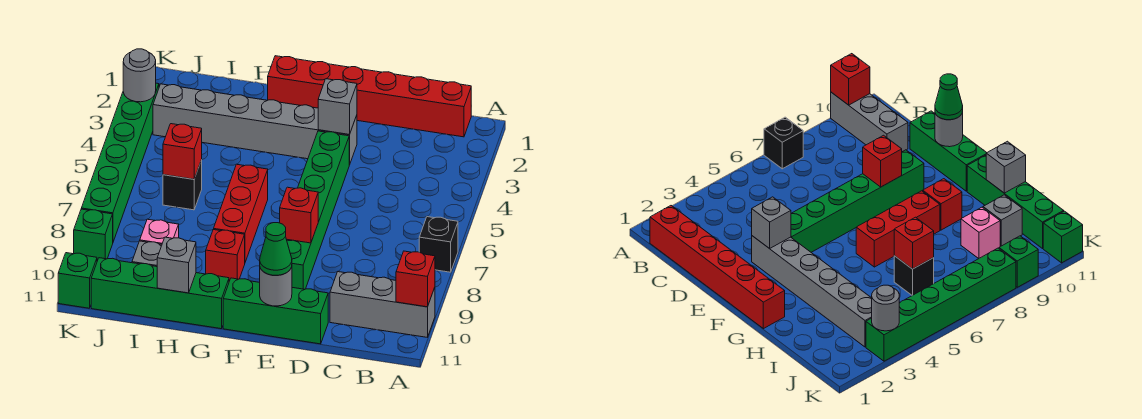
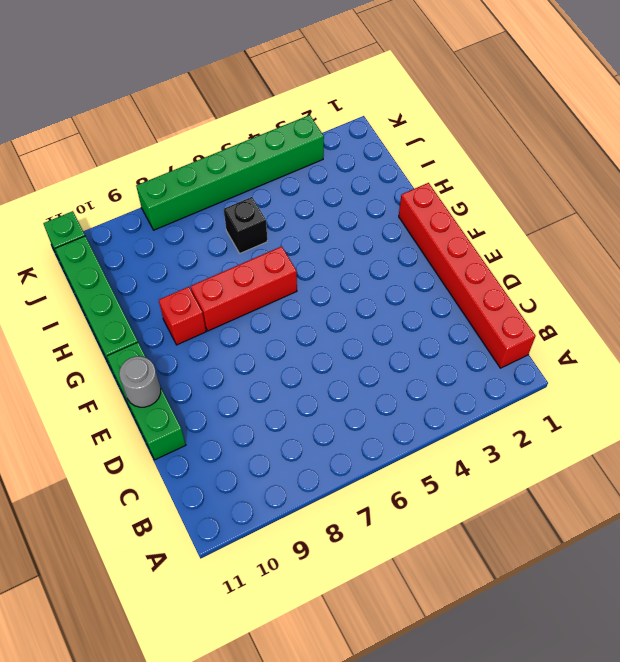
none -> black 1x1 brick [419,217,458,272]
none -> grey 1x3 brick [330,272,435,337]
none -> grey 1x6 brick [153,84,357,165]

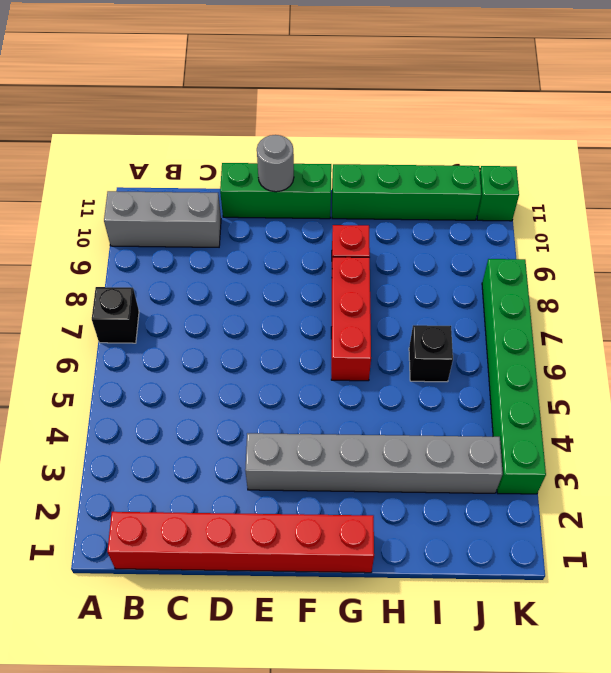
none -> green 1x6 brick [287,131,349,289]
none -> pink 1x1 brick [140,219,179,244]
none -> grey 1x1 brick [132,241,162,267]

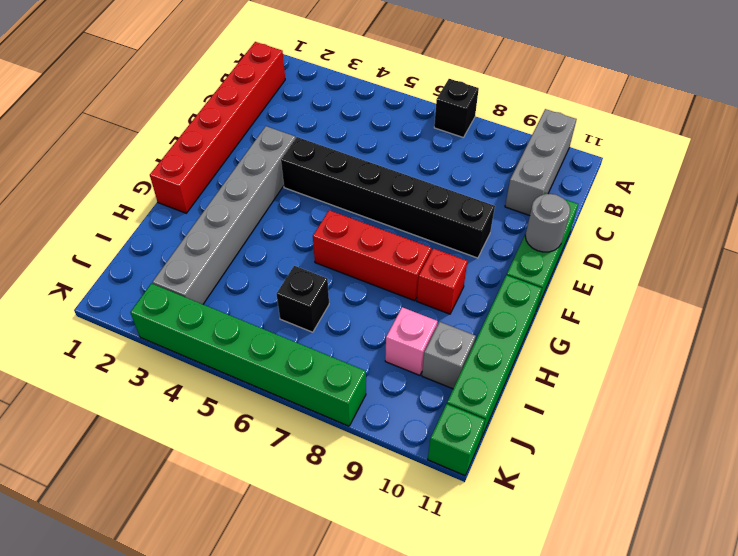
black 1x6 brick [281,137,495,258] -> green 1x6 brick [287,131,349,289]
none -> green 1x1 brick [74,209,113,261]
none -> red 1x1 brick [396,251,435,307]
none -> grey 1x1 brick [318,79,357,135]

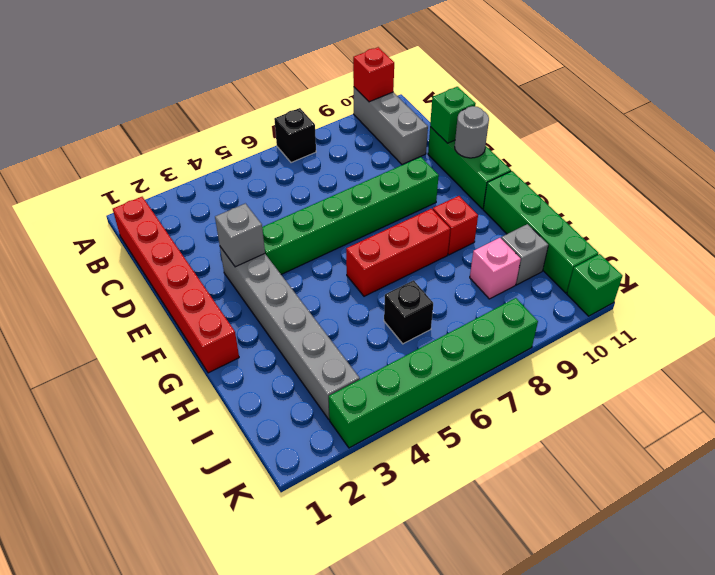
green 1x1 brick [430,87,476,143] -> green 1x1 brick moved to [74,209,113,261]
none -> red 1x1 brick [280,187,318,243]
none -> grey 1x1 brick [157,237,196,293]
none -> red 1x1 brick [163,124,202,179]

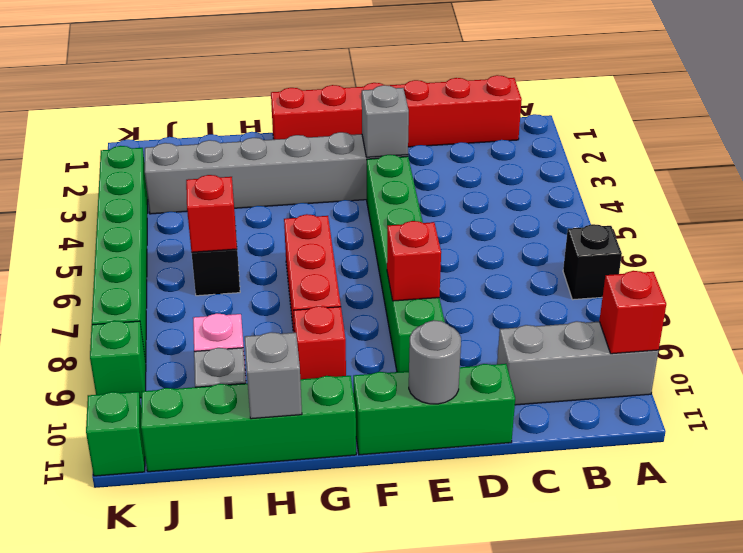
none -> grey 1x1 round brick [123,49,156,102]
none -> green 1x1 cone [260,223,292,275]

